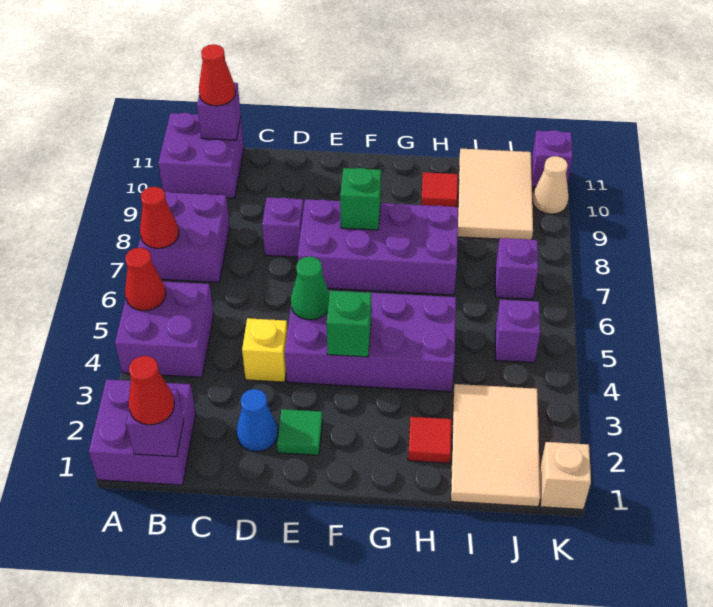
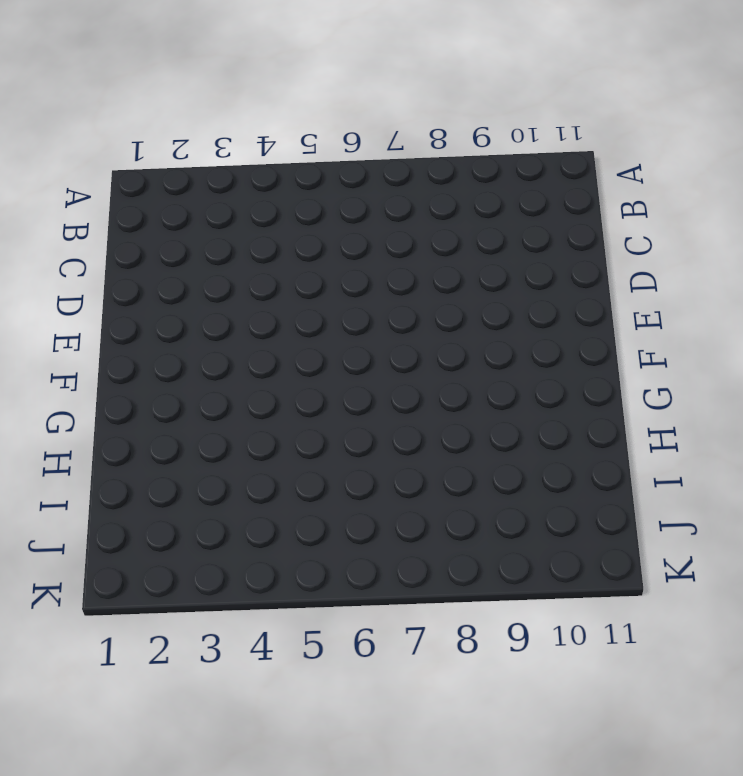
none -> purple 2x2 brick [89,379,196,485]
none -> purple 2x2 brick [115,281,214,377]
none -> purple 2x2 brick [138,192,230,282]

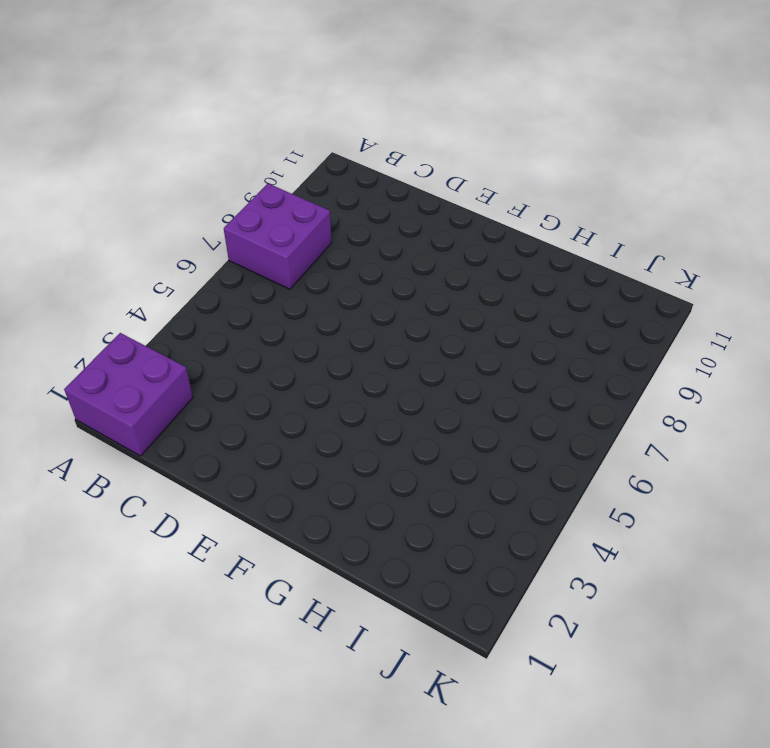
none -> purple 2x2 brick [115,281,214,377]
none -> purple 2x2 brick [158,113,244,198]
none -> blue 1x1 cone [237,389,278,452]

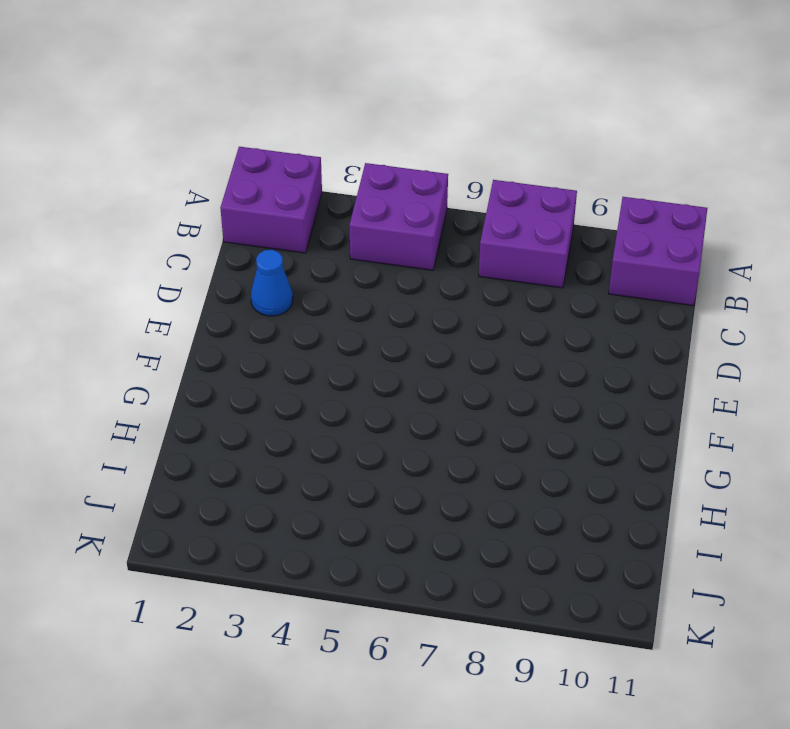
none -> yellow 1x1 brick [242,318,288,382]
none -> purple 1x1 brick [262,197,304,257]
none -> green 1x1 tile [277,409,323,455]

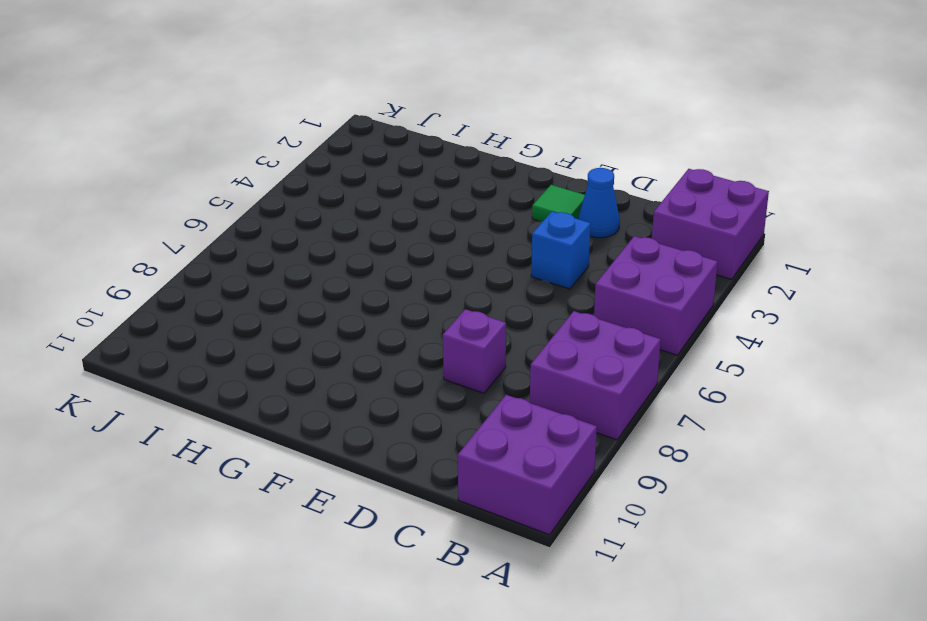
blue 1x1 brick [531,211,591,289] -> yellow 1x1 brick [242,318,288,382]
none -> purple 2x4 brick [285,290,456,392]
none -> purple 2x4 brick [298,199,458,295]
none -> red 1x1 tile [408,417,452,463]

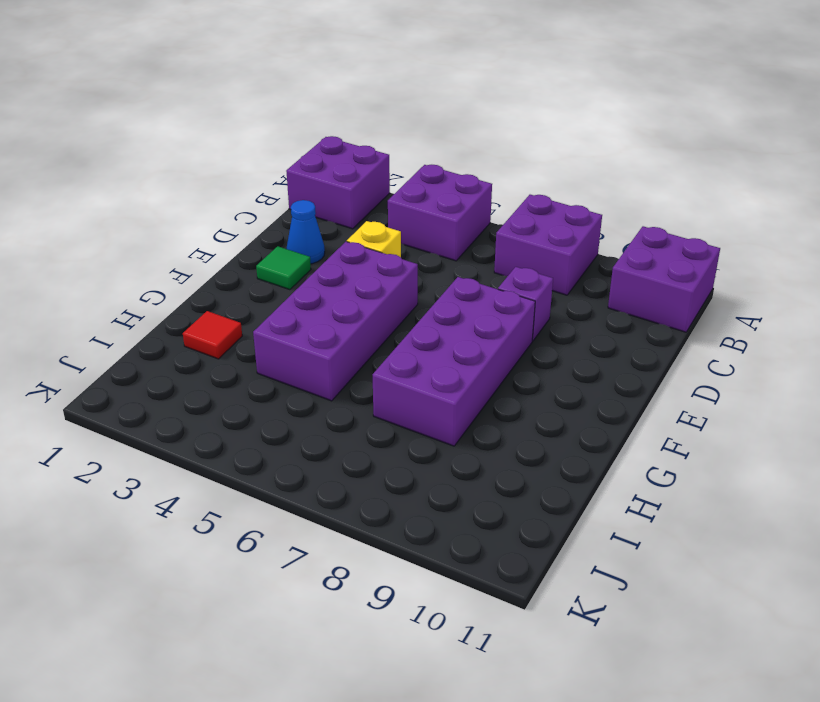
none -> red 1x1 tile [421,172,458,207]
none -> tan 2x3 tile [451,384,540,507]
none -> tan 2x3 tile [458,149,533,240]

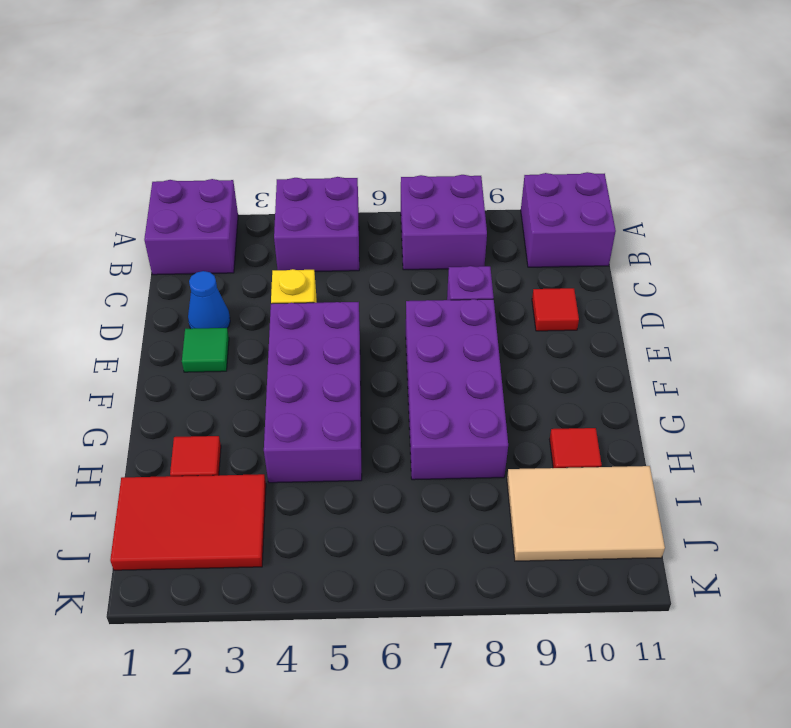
red 1x1 tile [532,288,579,331] -> none
red 2x3 tile [110,474,266,570] -> tan 2x3 tile [451,384,540,507]
none -> purple 1x1 brick [495,300,540,363]
none -> purple 1x1 brick [495,238,538,299]
none -> tan 1x1 brick [540,442,591,509]

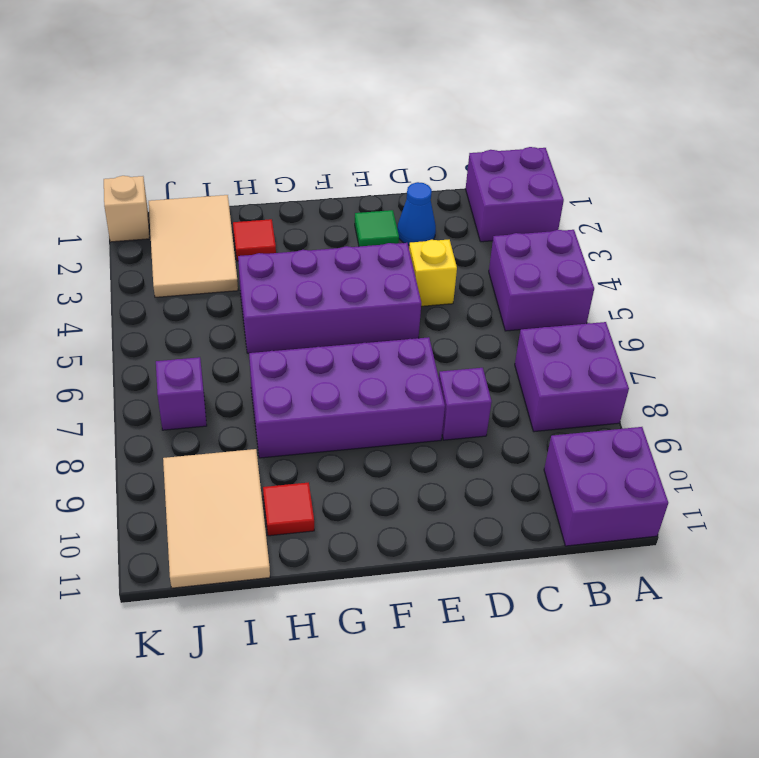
none -> purple 1x1 brick [495,300,540,363]
none -> tan 1x1 cone [532,156,569,214]
none -> purple 1x1 brick [531,130,573,187]

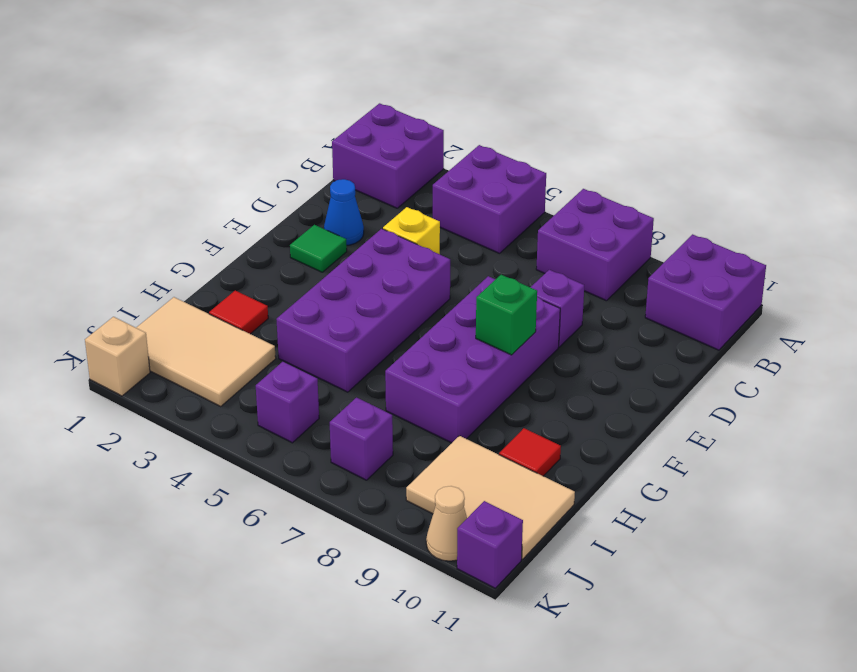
none -> red 1x1 cone [125,248,166,311]
none -> red 1x1 cone [140,187,179,248]
none -> purple 1x1 brick [126,389,184,457]

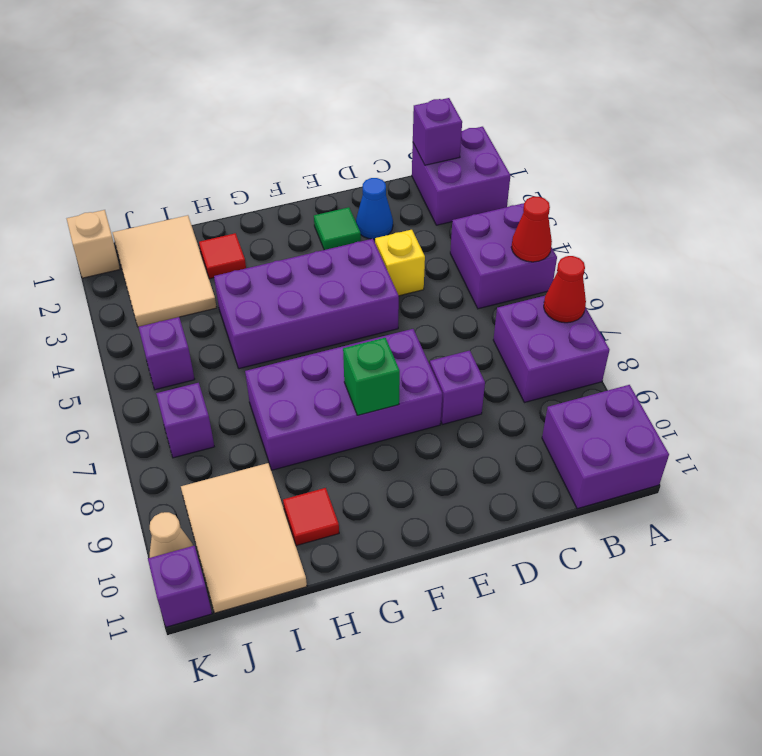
none -> purple 1x1 brick [197,83,241,140]
none -> green 1x1 cone [291,256,330,320]
none -> green 1x1 brick [327,291,371,357]

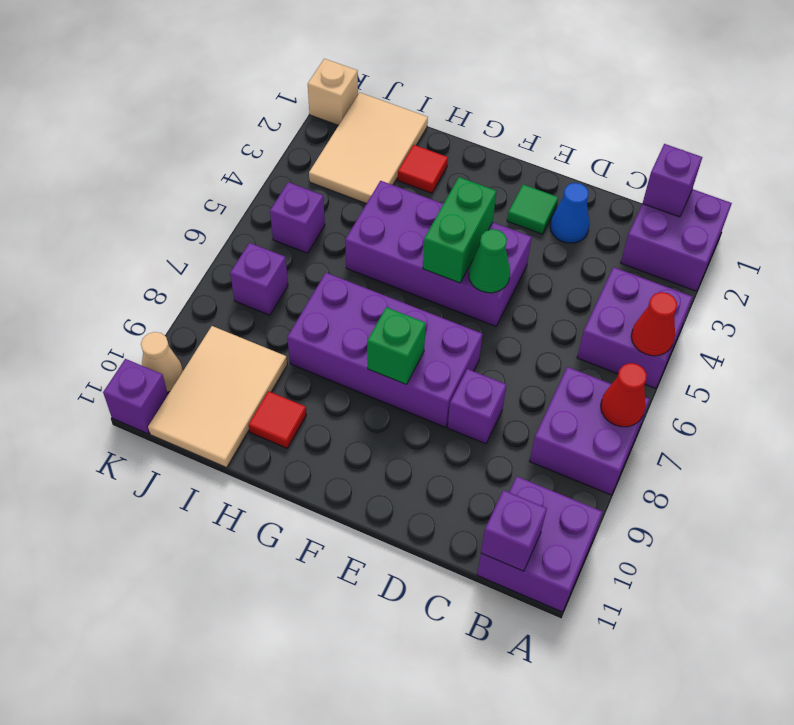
green 1x2 brick [423,177,496,283] -> green 1x1 brick [327,291,371,357]
none -> yellow 1x1 brick [242,318,288,382]
none -> red 1x1 cone [129,356,174,425]
none -> red 1x1 cone [199,44,235,106]

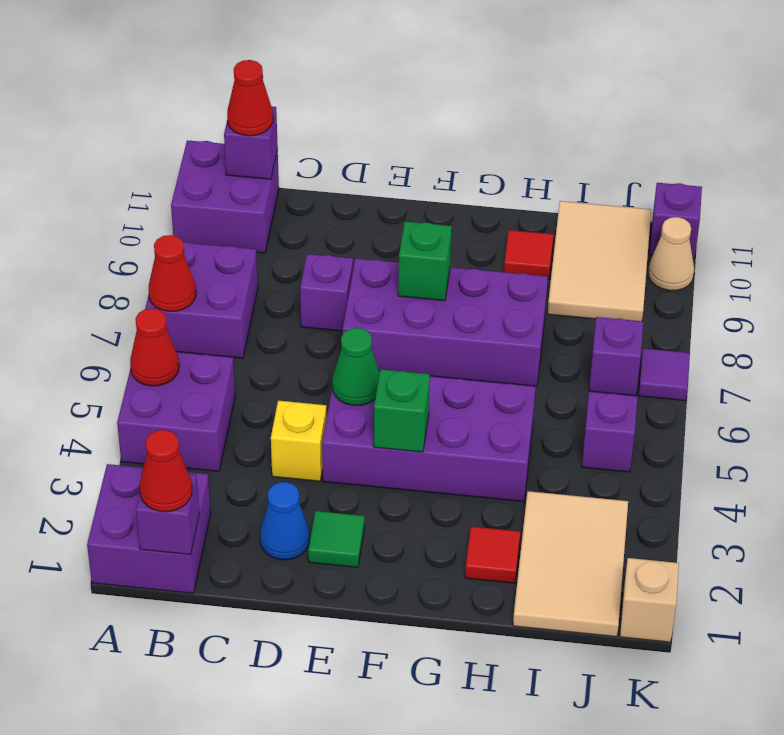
purple 1x1 tile [639,348,690,401] -> none

